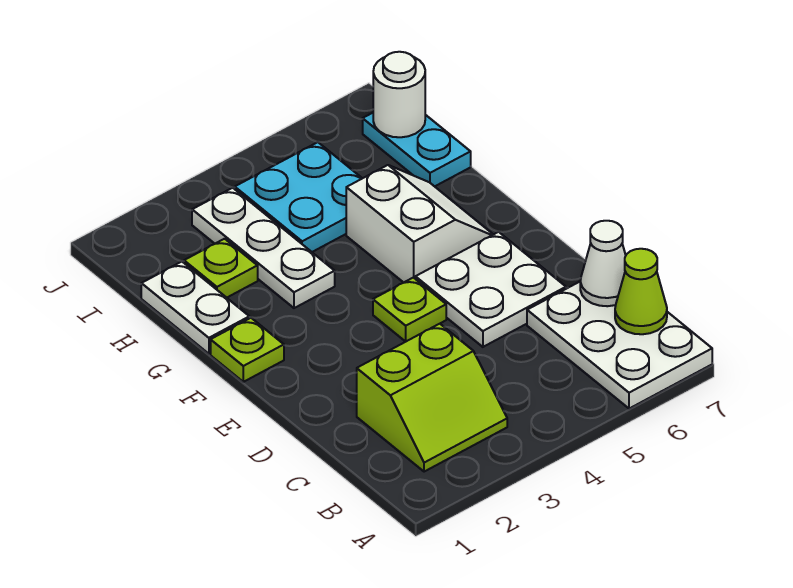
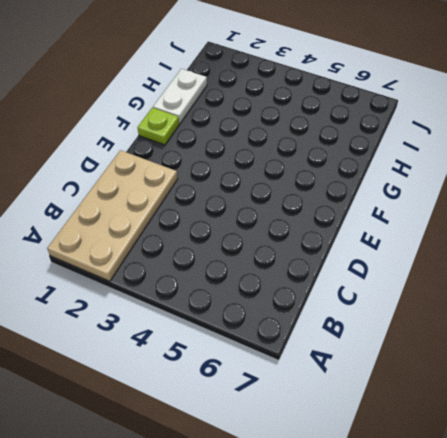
tan 2x4 plate [47,150,178,281] -> lime 2x2 slope [357,324,507,472]
none -> white 2x3 plate [527,282,712,409]
none -> white 2x2 plate [415,232,566,347]
none -> lime 1x1 plate [373,277,446,342]

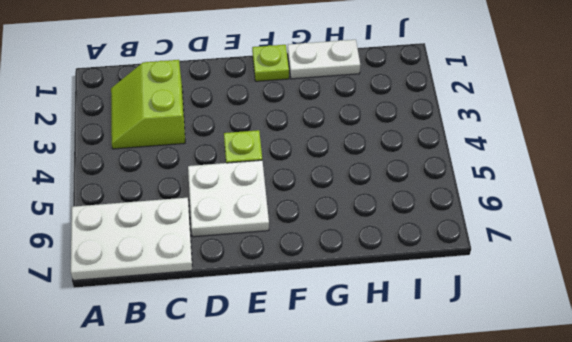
none -> white 2x2 slope [346,165,493,283]
none -> white 1x3 plate [192,188,335,308]
none -> lime 1x1 plate [184,239,258,298]

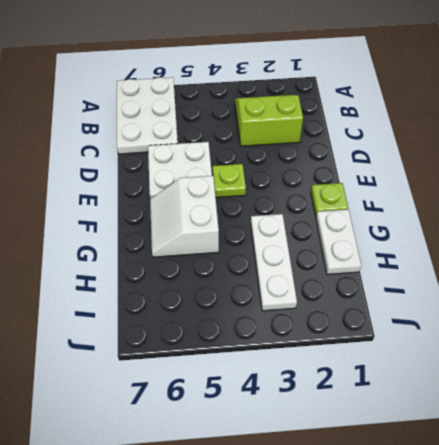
none -> lime 1x1 plate [184,239,258,298]
none -> cyan 2x2 plate [235,142,362,252]
none -> cyan 1x2 plate [363,113,471,186]

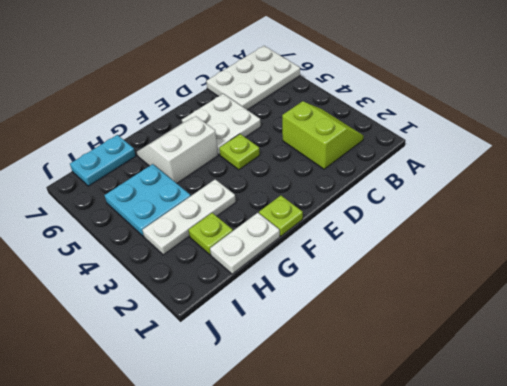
none -> lime 1x1 cone [615,249,667,334]
none -> white 1x1 cone [580,221,626,306]
none -> white 1x1 round brick [373,52,425,137]

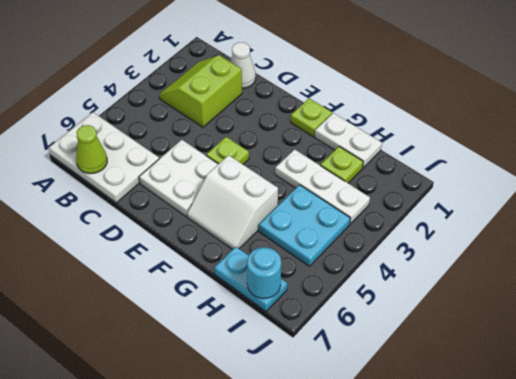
white 1x1 cone [231,42,256,88] -> white 1x1 cone moved to [580,221,626,306]
cyan 1x1 round brick [247,247,281,299] -> white 1x1 round brick [373,52,425,137]

